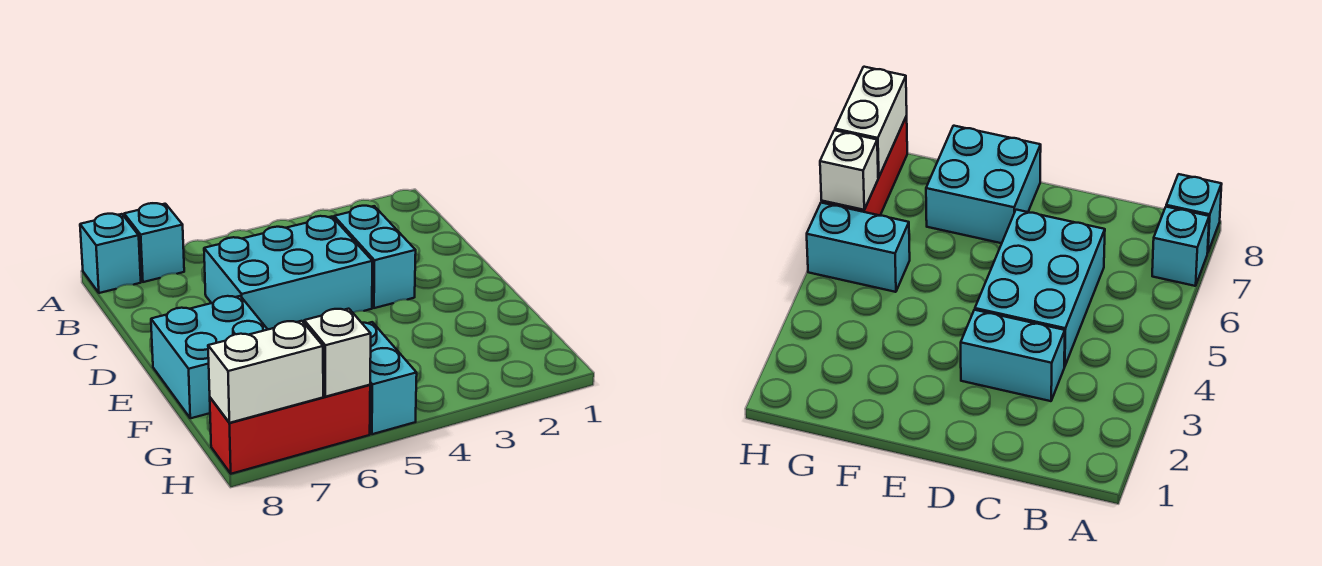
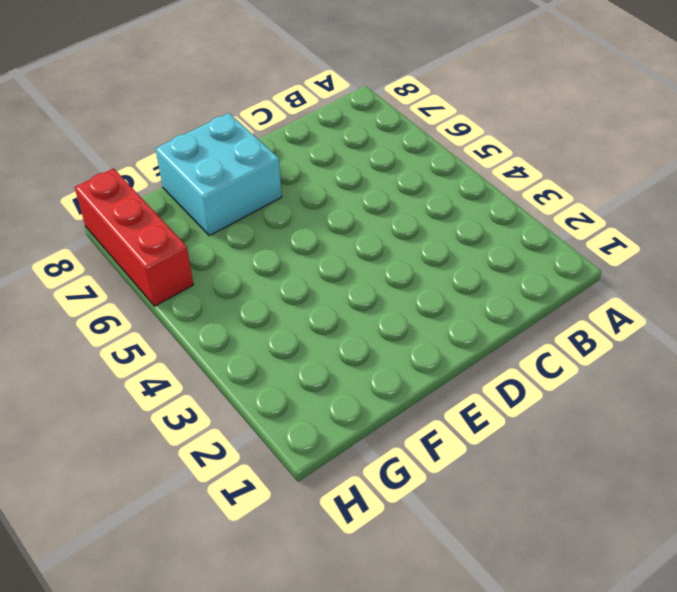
none -> cyan 1x1 brick [124,203,184,282]
none -> cyan 1x1 brick [80,214,141,293]

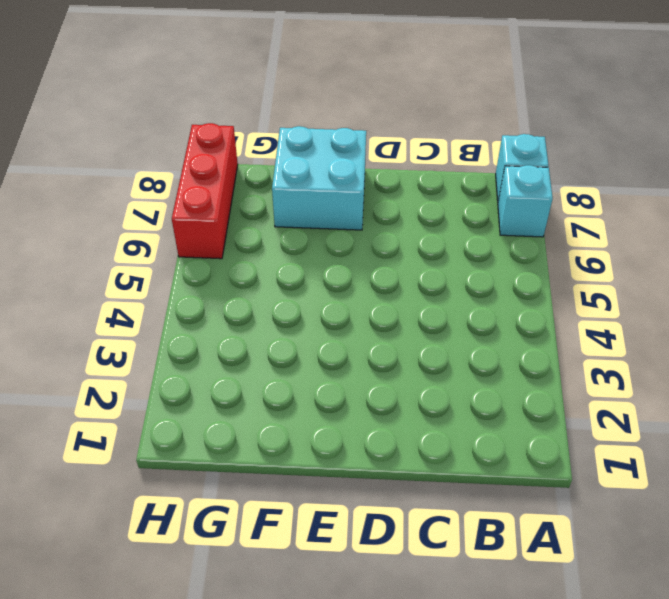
none -> cyan 1x2 brick [334,206,416,308]
none -> cyan 2x3 brick [204,216,372,329]

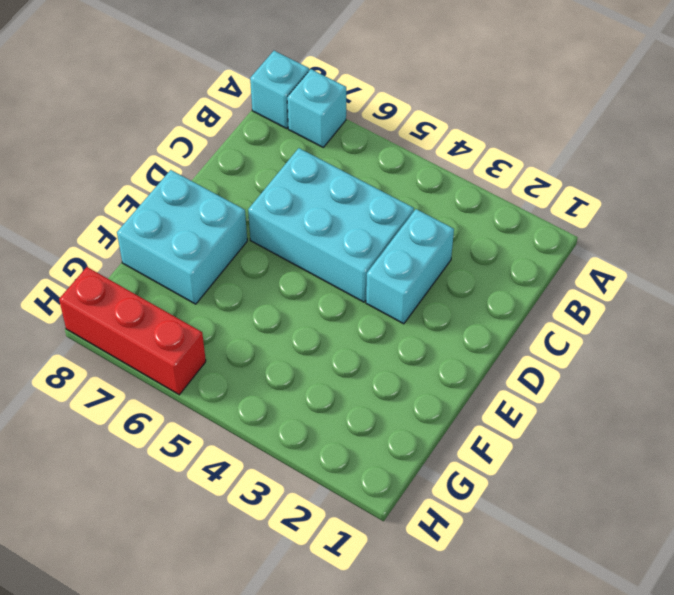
none -> cyan 1x2 brick [362,322,417,434]
none -> white 1x1 brick [304,309,371,397]

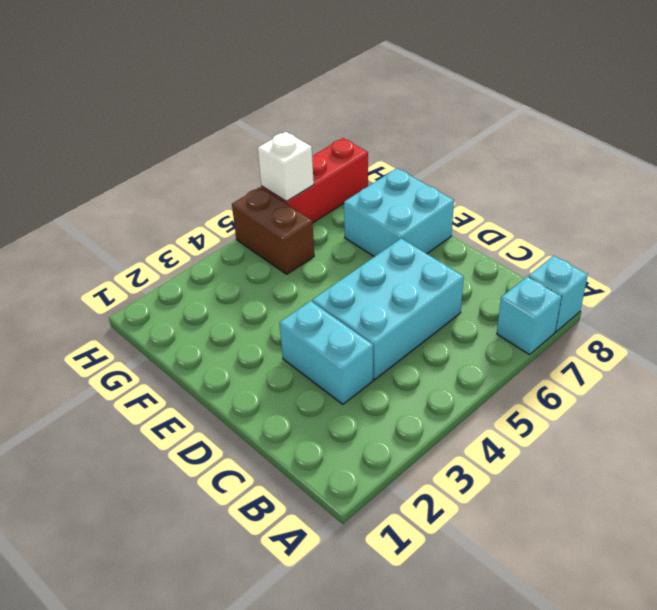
brown 1x2 brick [232,187,314,274] -> cyan 1x2 brick [362,322,417,434]
none -> white 1x2 brick [208,321,323,423]

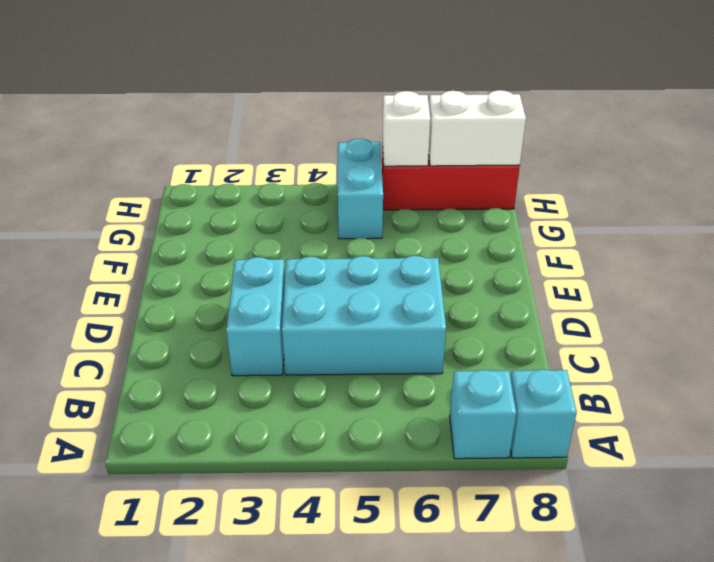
none -> cyan 2x2 brick [151,296,268,418]

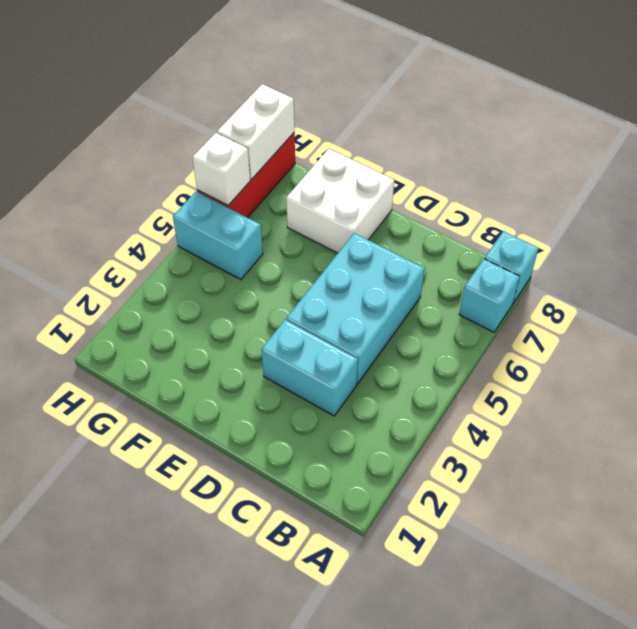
white 2x2 brick [286,149,394,253] -> cyan 2x2 brick [151,296,268,418]

